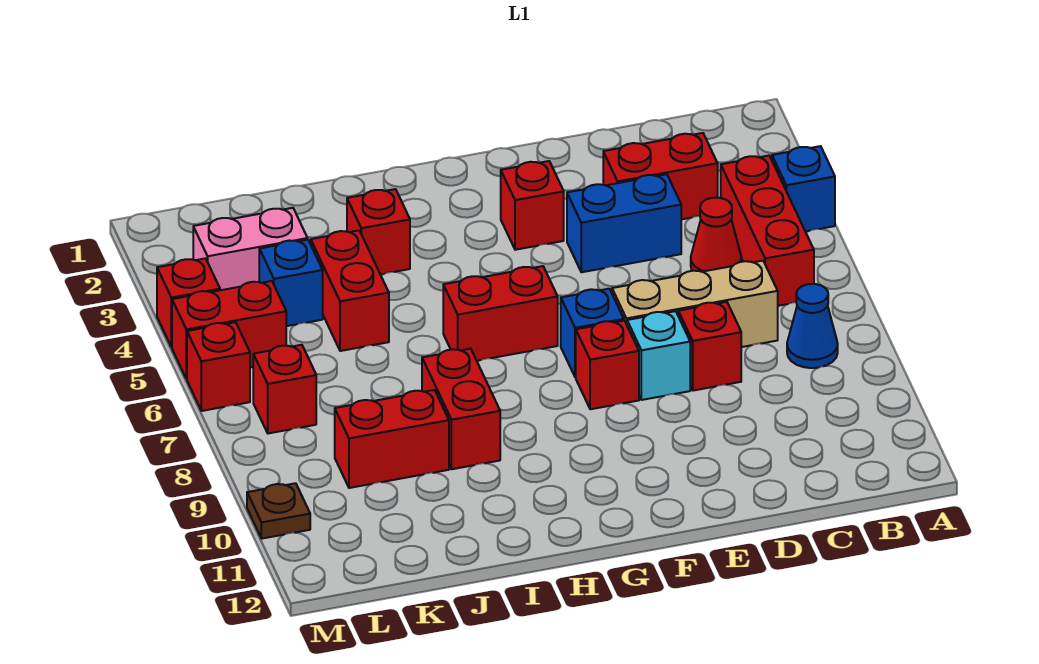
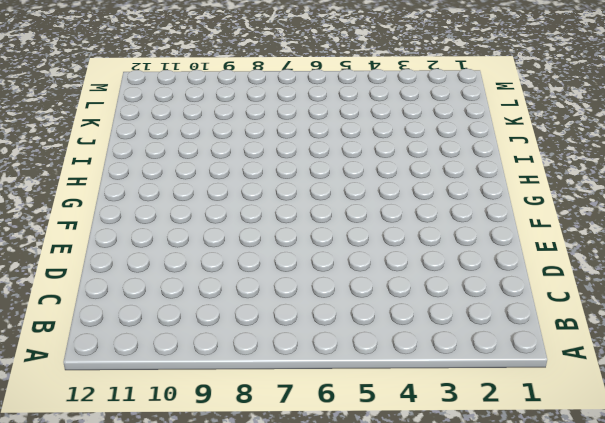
none -> blue 1x1 brick [772,146,835,231]
none -> red 1x3 brick [721,156,814,306]
none -> blue 1x1 cone [787,284,838,368]

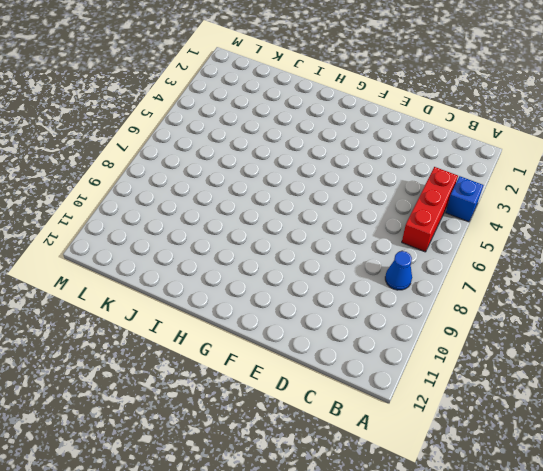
none -> red 1x2 brick [603,133,718,219]
none -> red 1x1 cone [691,198,741,272]
none -> tan 1x3 brick [612,261,778,347]

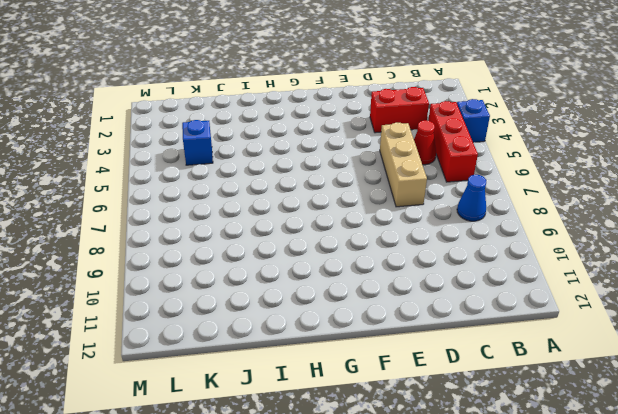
tan 1x3 brick [380,122,427,207] -> tan 1x3 brick turned to [612,261,778,347]
none -> blue 1x2 brick [567,174,681,272]
none -> red 1x1 brick [678,302,741,391]
none -> cyan 1x1 brick [627,311,690,400]

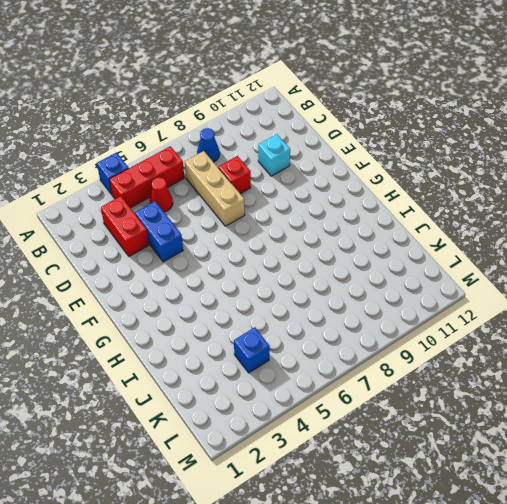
cyan 1x1 brick [258,134,290,176] -> cyan 1x1 brick moved to [627,311,690,400]
none -> red 1x1 brick [501,161,564,250]
none -> blue 1x1 brick [561,289,624,377]
none -> red 1x1 brick [576,321,639,409]

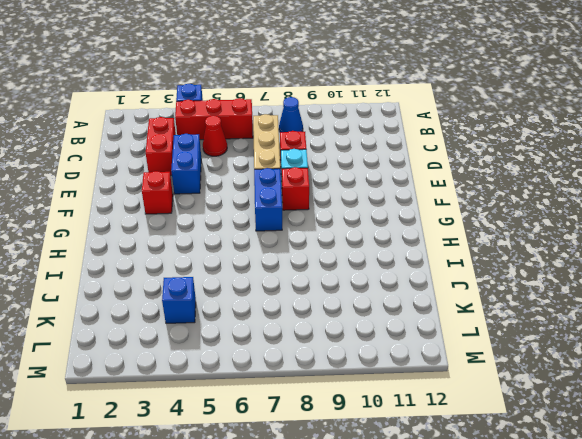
blue 1x2 brick [254,168,282,231] -> blue 1x1 brick [561,289,624,377]
none -> red 1x2 brick [443,266,558,361]
none -> red 1x1 brick [347,189,410,274]
none -> red 1x2 brick [422,349,500,469]

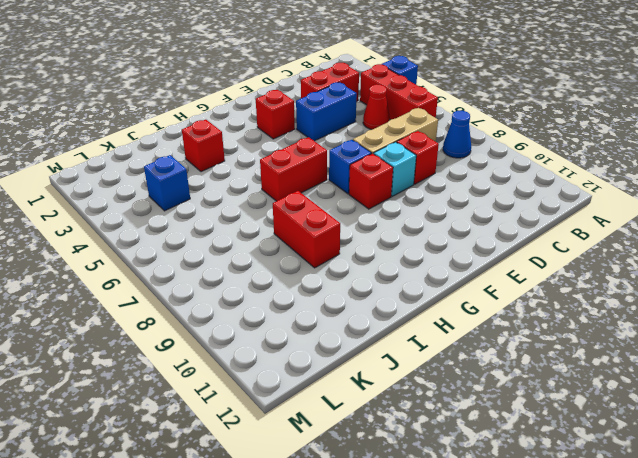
none -> red 1x2 brick [311,230,389,351]
none -> red 1x2 brick [335,390,449,488]
none -> pink 1x2 brick [193,208,308,290]

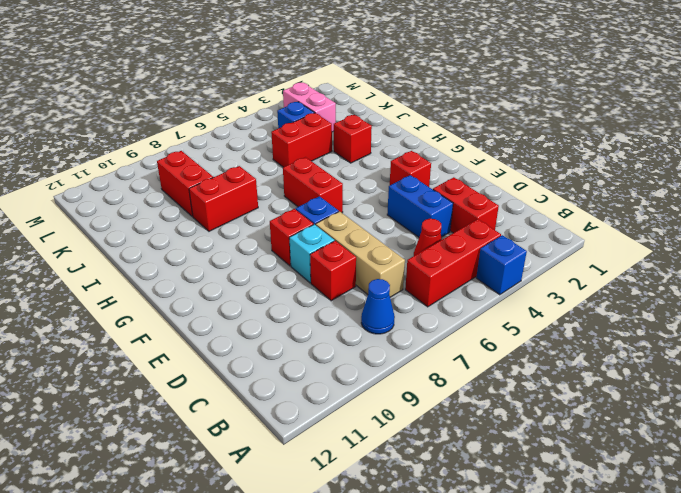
none -> red 1x2 brick [172,281,286,379]
none -> red 1x1 brick [253,345,316,433]
none -> red 1x1 brick [157,258,220,347]

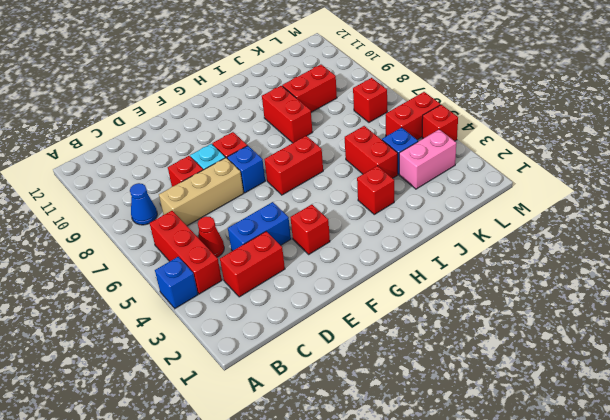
none -> red 1x1 brick [187,322,250,411]
none -> brown 1x1 plate [247,483,310,539]

